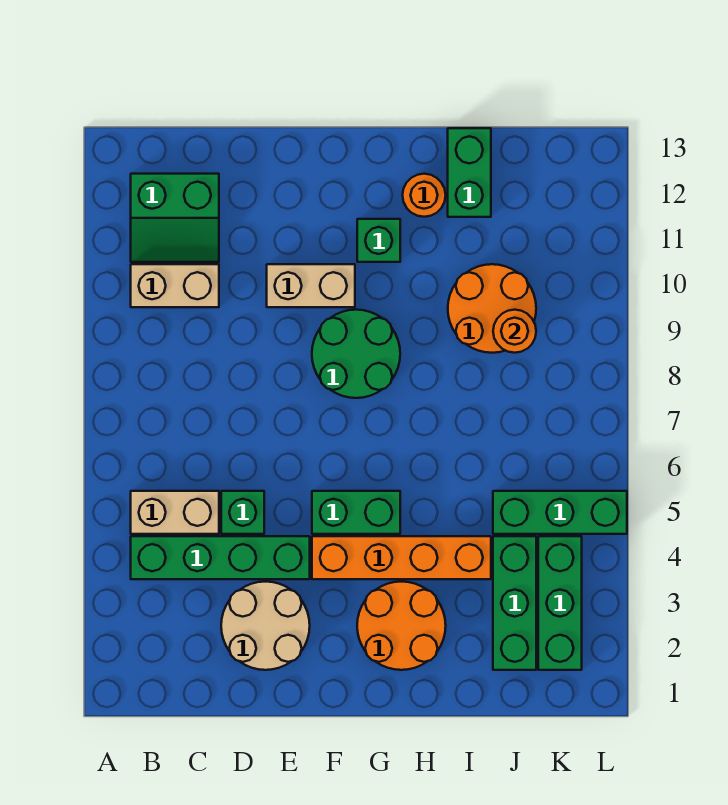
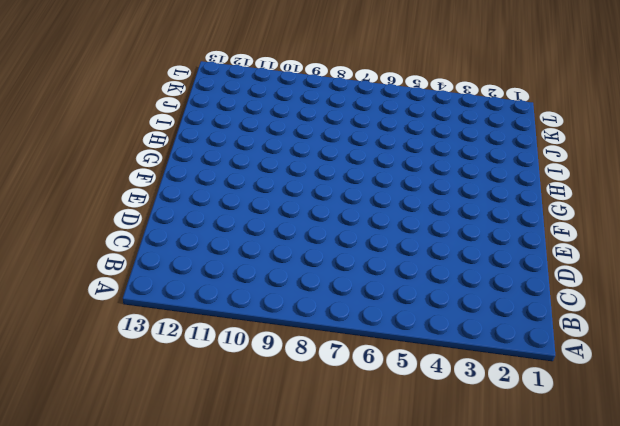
none -> green 1x4 brick [131,536,310,579]
none -> tan 1x2 brick [131,491,219,534]
none -> tan 1x2 brick [131,264,219,307]

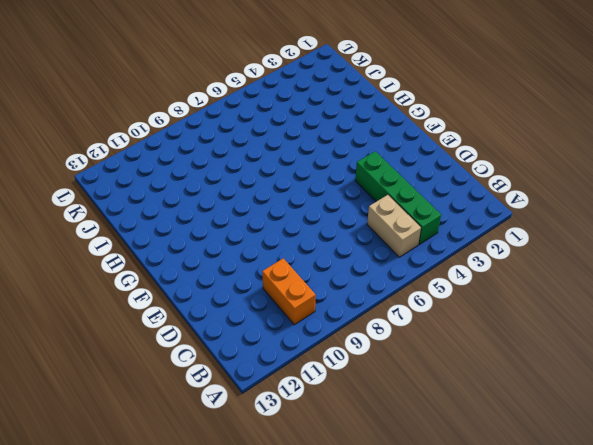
orange 1x2 brick [262,258,315,325] -> tan 1x2 brick [131,264,219,307]
none -> green 2x2 slope [131,174,219,262]
none -> tan 2x2 round brick [221,582,310,670]
none -> green 1x1 brick [221,491,264,534]

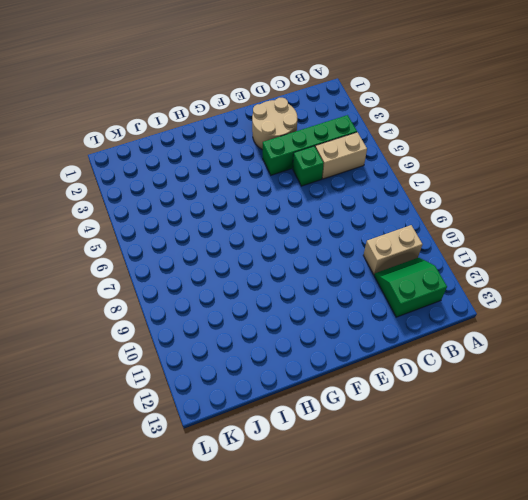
none -> tan 1x2 brick [267,264,355,307]
none -> orange 1x4 brick [312,536,491,579]
none -> green 1x2 brick [312,491,400,534]

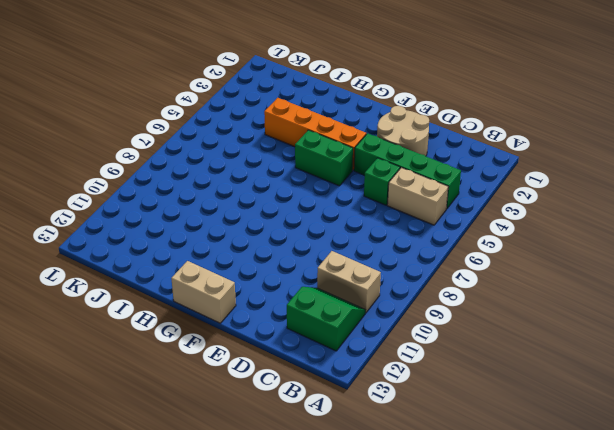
tan 1x2 brick [171,261,236,323] -> tan 1x2 brick moved to [267,264,355,307]
none -> green 2x2 round brick [312,310,400,398]
none -> orange 2x2 round brick [357,582,446,670]
none -> green 1x1 brick [357,219,400,262]

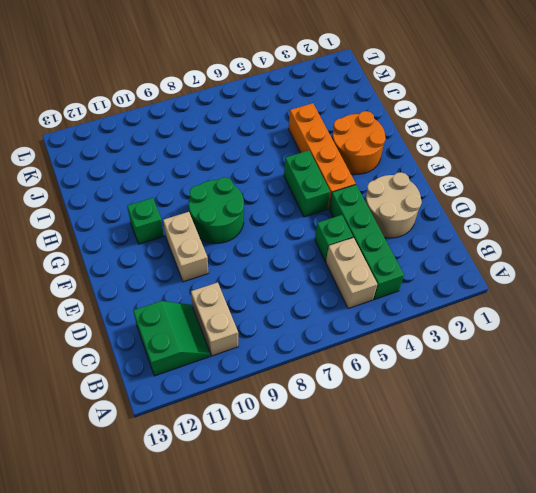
none -> orange 1x1 round brick [403,174,446,217]
none -> orange 2x2 round brick [448,264,536,353]
none -> green 1x2 brick [448,128,491,217]

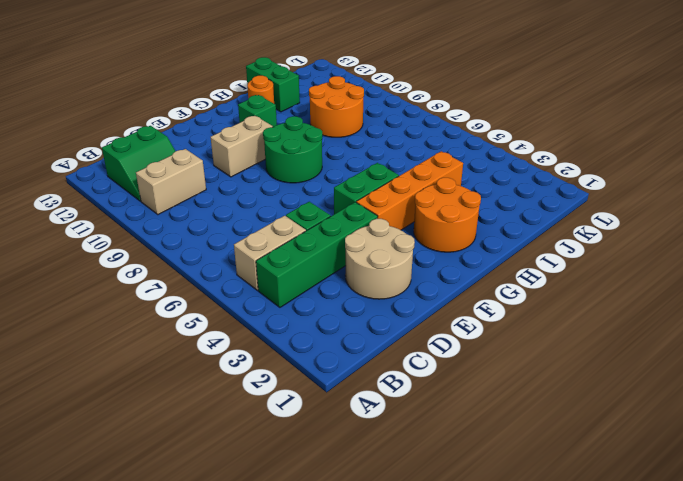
none -> green 1x3 brick [493,536,536,670]
none -> green 1x3 brick [493,491,627,534]
none -> green 1x3 brick [538,536,582,670]

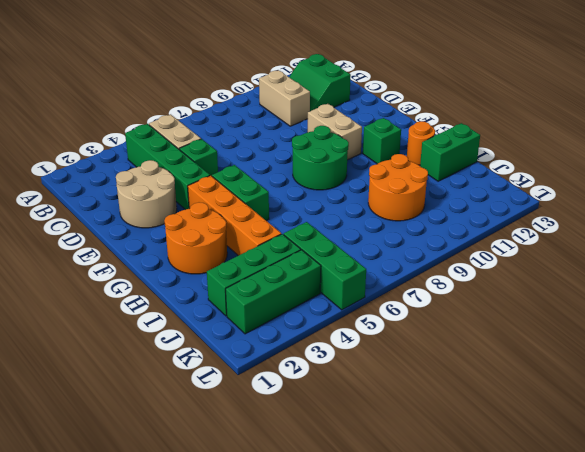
none -> orange 1x1 round brick [493,310,536,353]

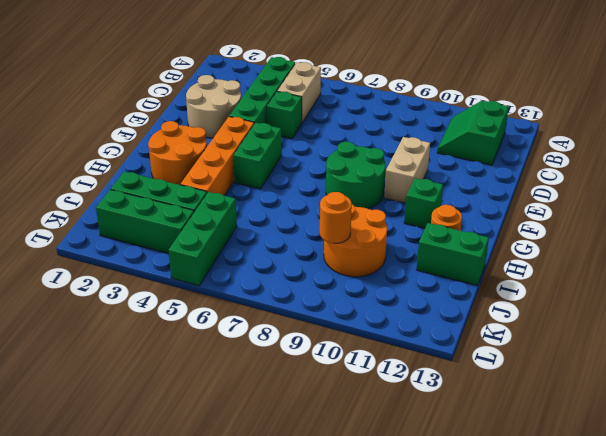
none -> tan 1x2 brick [131,264,219,307]

